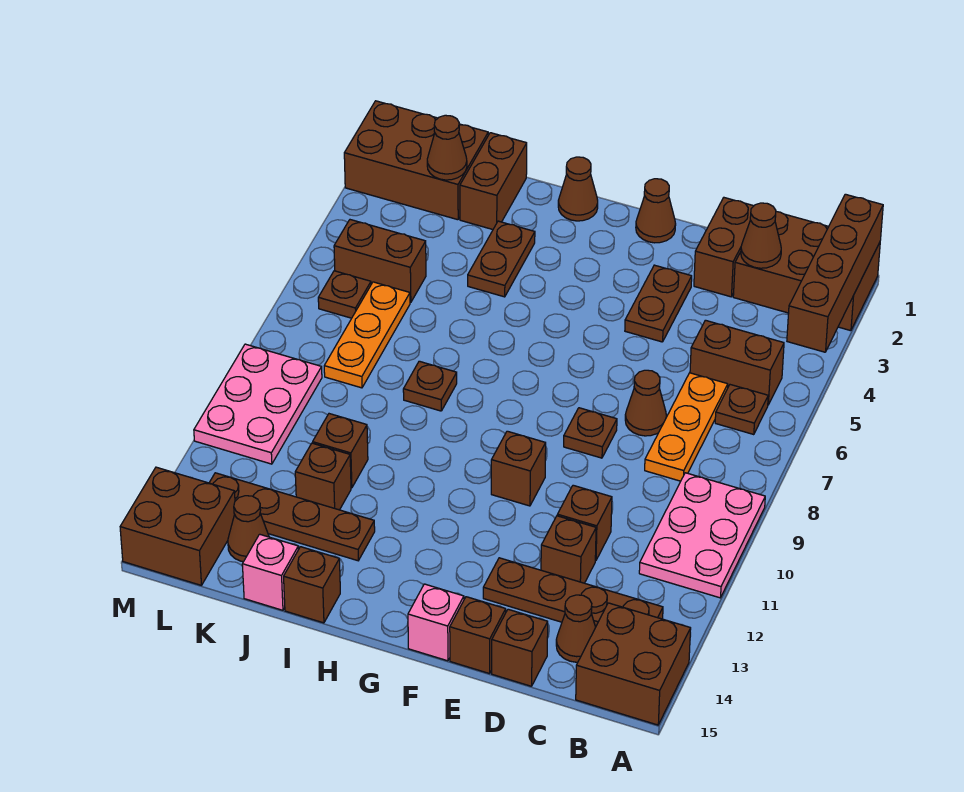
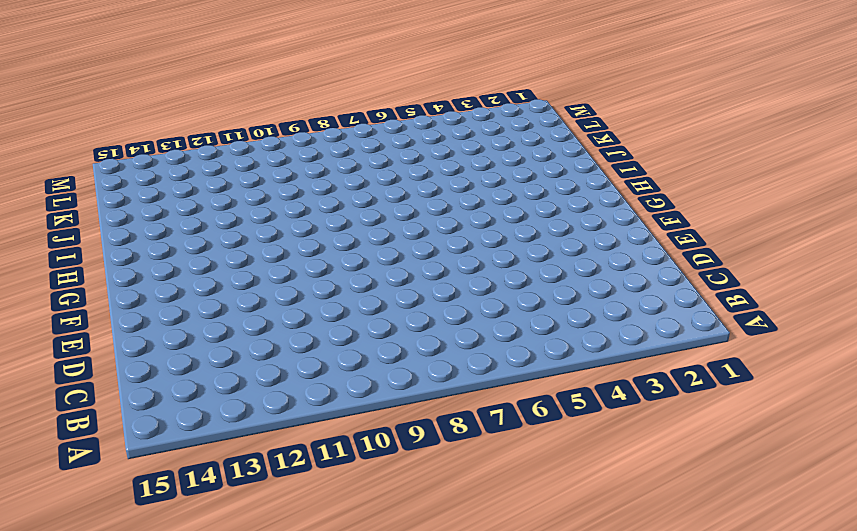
none -> brown 2x3 brick [733,212,880,331]
none -> pink 2x3 plate [639,473,765,598]
none -> brown 2x2 brick [576,603,691,725]
none -> brown 1x2 brick [690,320,784,405]

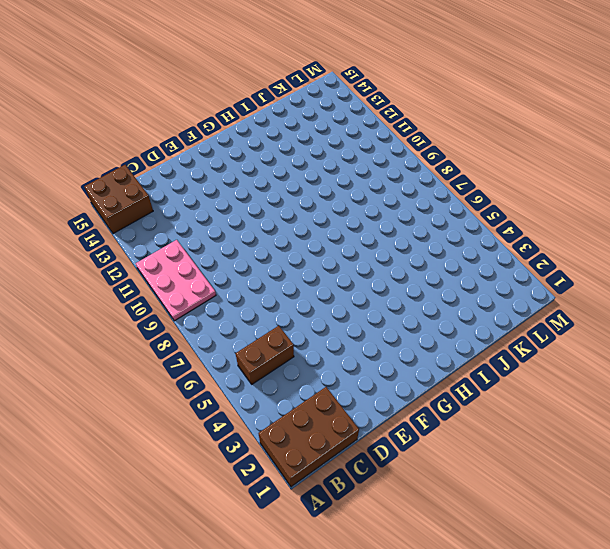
none -> brown 1x1 plate [715,385,768,435]
none -> brown 1x4 plate [483,558,663,627]
none -> orange 1x3 plate [645,373,728,481]
none -> brown 1x1 cone [556,595,596,662]

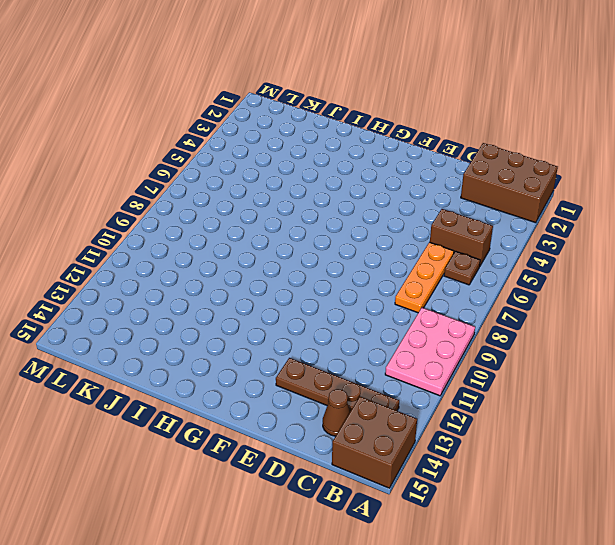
none -> brown 1x2 brick [694,198,753,297]
none -> brown 1x1 cone [625,370,666,436]
none -> brown 1x1 brick [557,485,612,561]
none -> brown 1x1 brick [541,516,596,583]

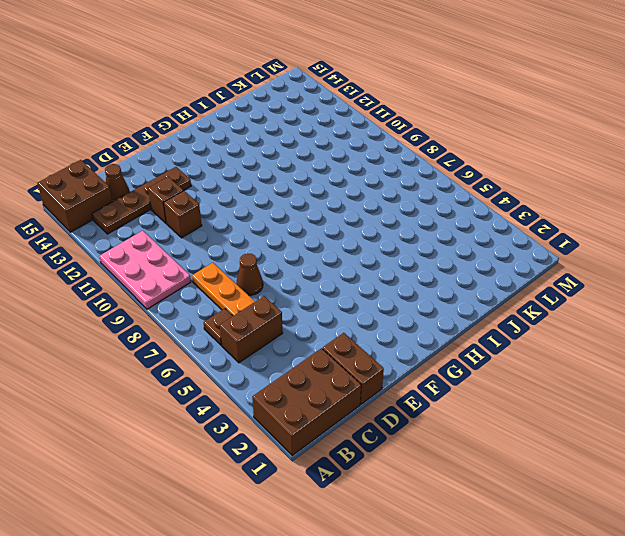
none -> brown 1x1 brick [492,609,548,686]
none -> brown 1x2 plate [625,265,692,342]
none -> brown 1x1 plate [564,408,617,458]
none -> brown 1x1 brick [450,597,506,674]

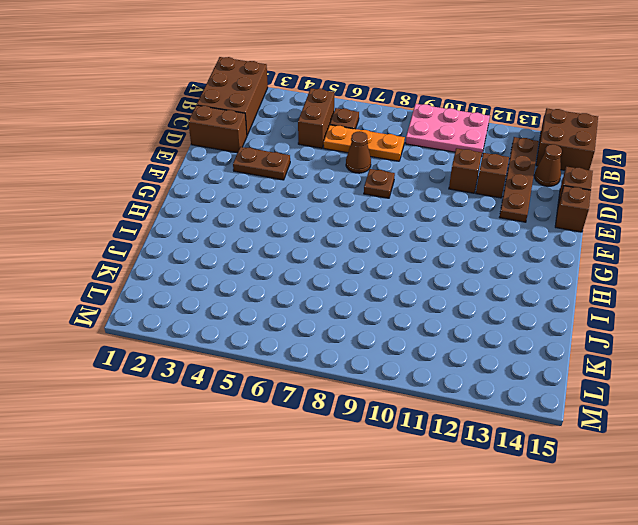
none -> brown 1x1 cone [636,179,676,243]
none -> brown 1x1 brick [491,431,546,506]
none -> pink 1x1 brick [408,584,464,661]
none -> brown 1x1 cone [558,157,598,221]

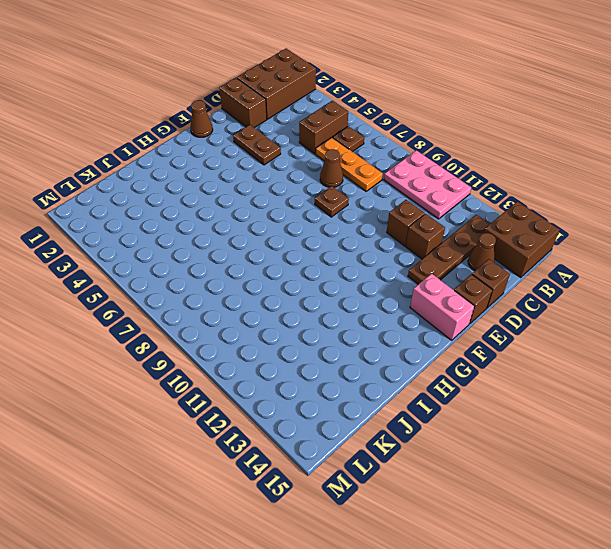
pink 1x2 brick [410,274,474,340] -> pink 1x1 brick [408,584,464,661]
none -> brown 1x1 brick [491,431,546,506]
none -> brown 1x1 cone [558,157,598,221]
none -> brown 1x2 plate [468,221,535,297]
none -> brown 1x1 plate [403,361,457,411]

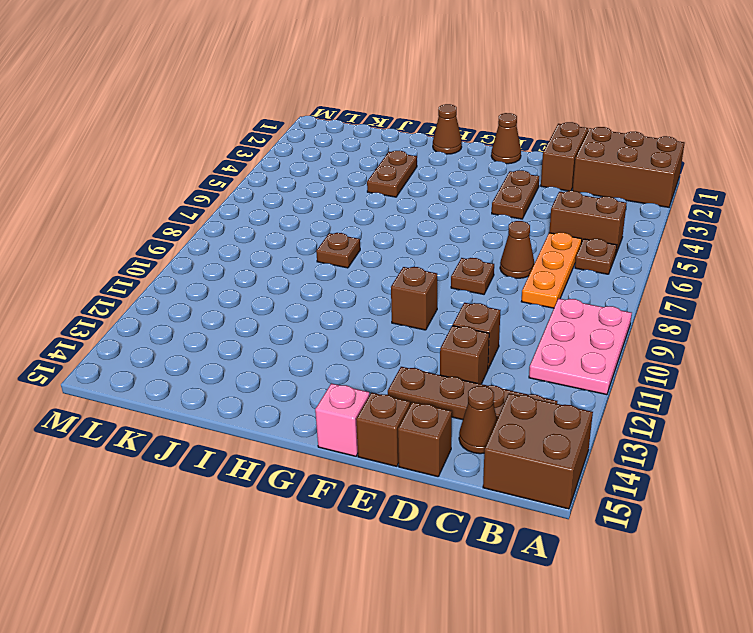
none -> brown 1x4 plate [209,473,375,561]
none -> brown 1x1 brick [284,547,340,623]
none -> brown 1x2 brick [460,133,527,229]
none -> brown 1x1 brick [313,414,368,488]

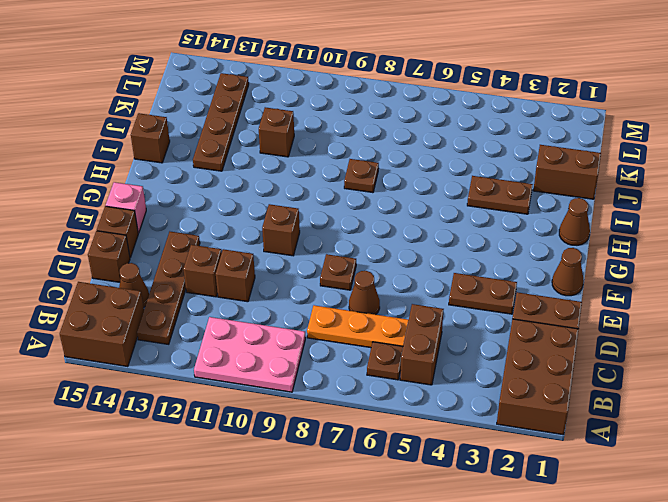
none -> brown 1x1 brick [295,443,351,510]
none -> pink 1x1 brick [242,534,298,610]
none -> brown 2x3 brick [344,101,488,220]
none -> brown 1x2 brick [334,220,426,303]

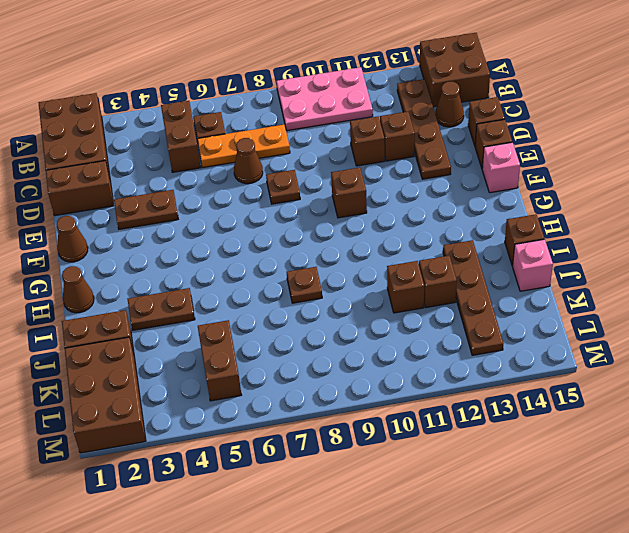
none -> orange 1x3 plate [324,282,410,388]
none -> brown 1x1 cone [228,496,269,562]
none -> brown 1x1 plate [318,271,371,318]
none -> pink 2x3 plate [194,344,322,464]

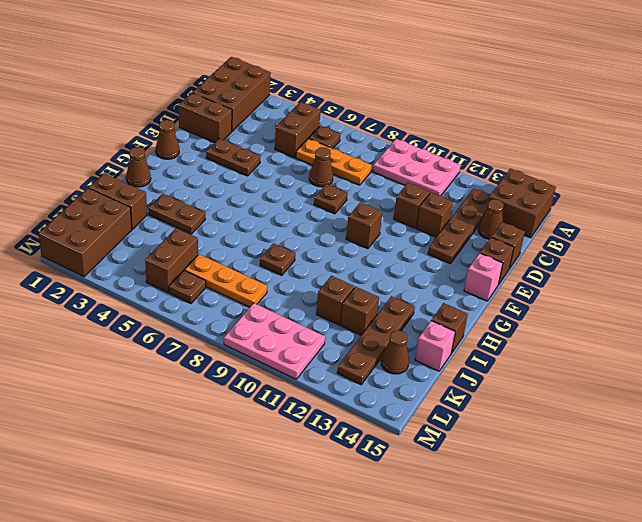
none -> brown 2x2 brick [120,467,235,585]
none -> brown 1x4 brick [787,194,883,352]
none -> brown 1x1 cone [741,203,781,268]
none -> brown 1x1 cone [427,115,467,180]

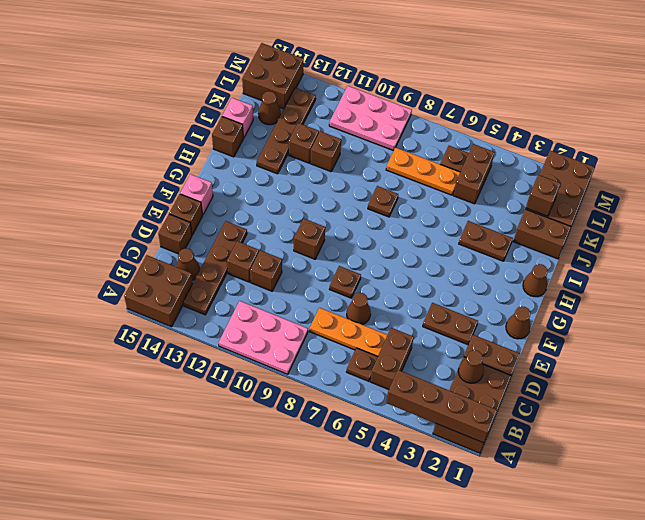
brown 1x1 brick [526,175,561,216] -> brown 1x1 cone [427,115,467,180]

